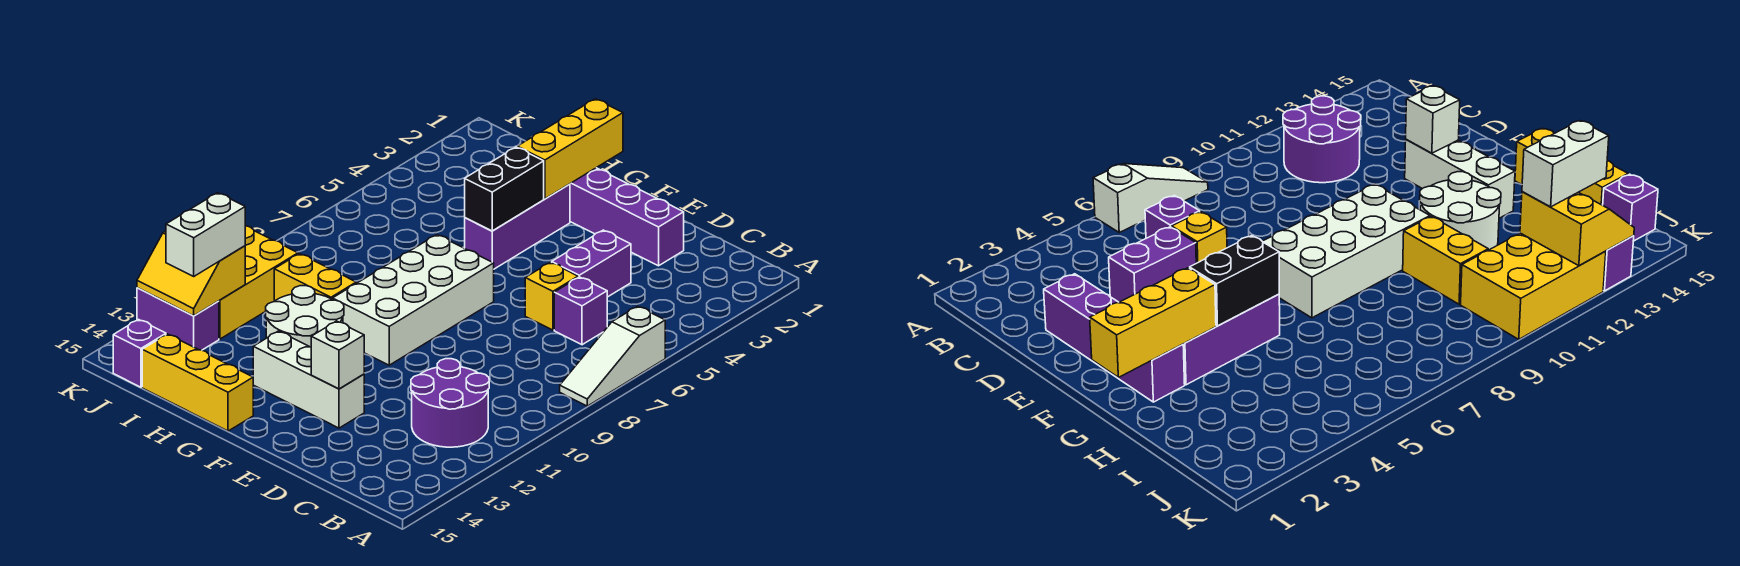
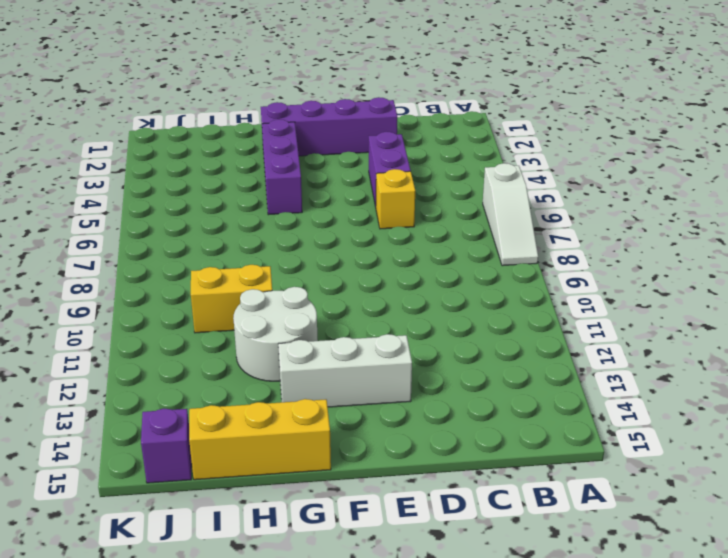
none -> purple 2x2 round brick [411,359,489,447]
none -> purple 1x1 brick [554,277,607,345]
none -> white 2x4 brick [332,235,494,365]

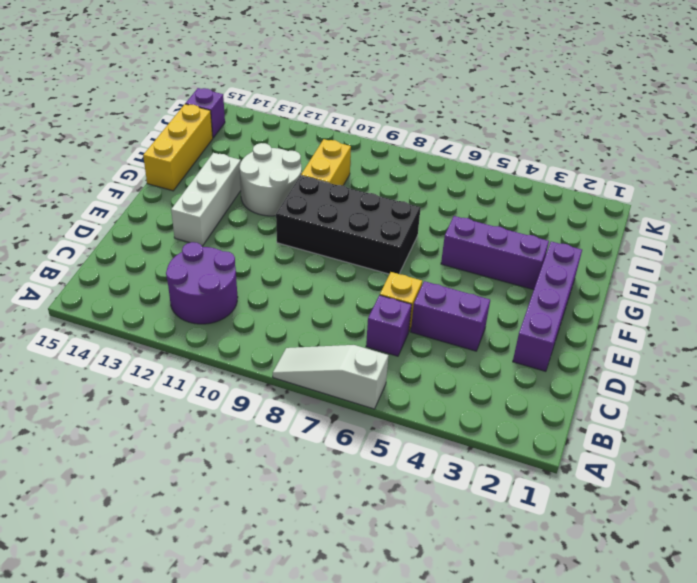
black 2x4 brick [276,176,421,274] -> white 2x4 brick [332,235,494,365]
none -> yellow 2x3 brick [219,226,298,339]
none -> purple 1x2 brick [137,288,219,350]
none -> white 1x1 brick [311,321,364,389]

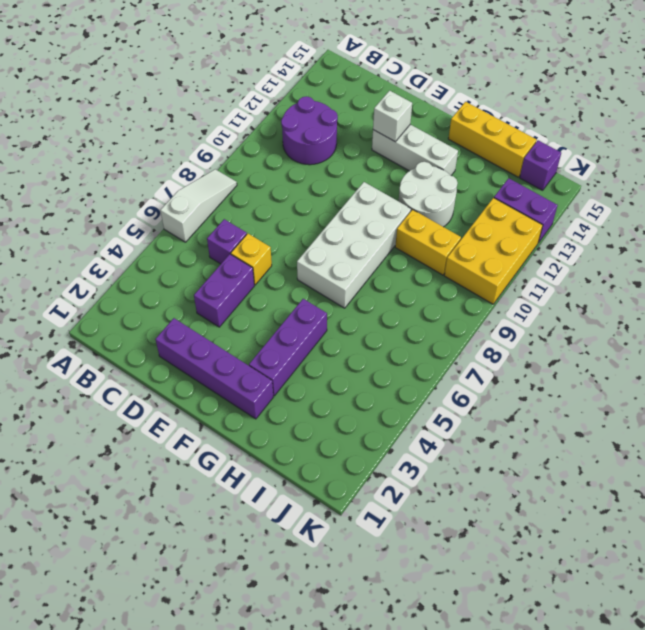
none -> yellow 1x3 brick [517,99,623,199]
none -> black 1x2 brick [465,147,544,231]
none -> yellow 2x2 slope [137,231,245,316]

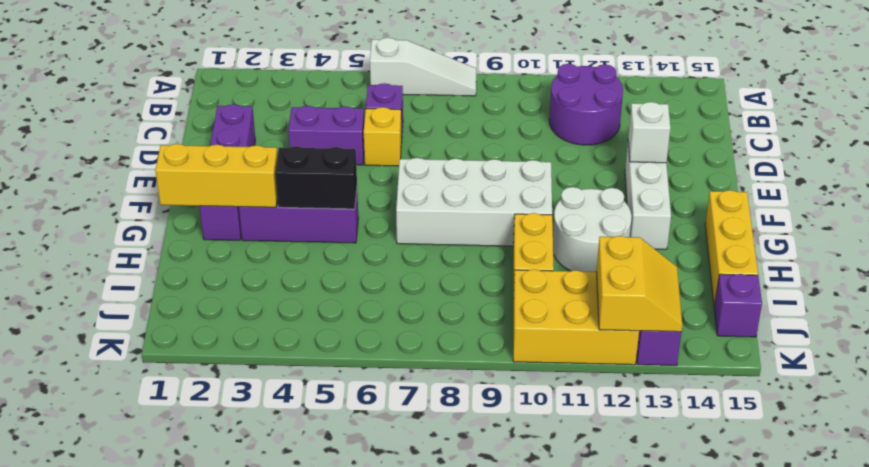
none -> white 1x2 brick [166,193,245,276]

